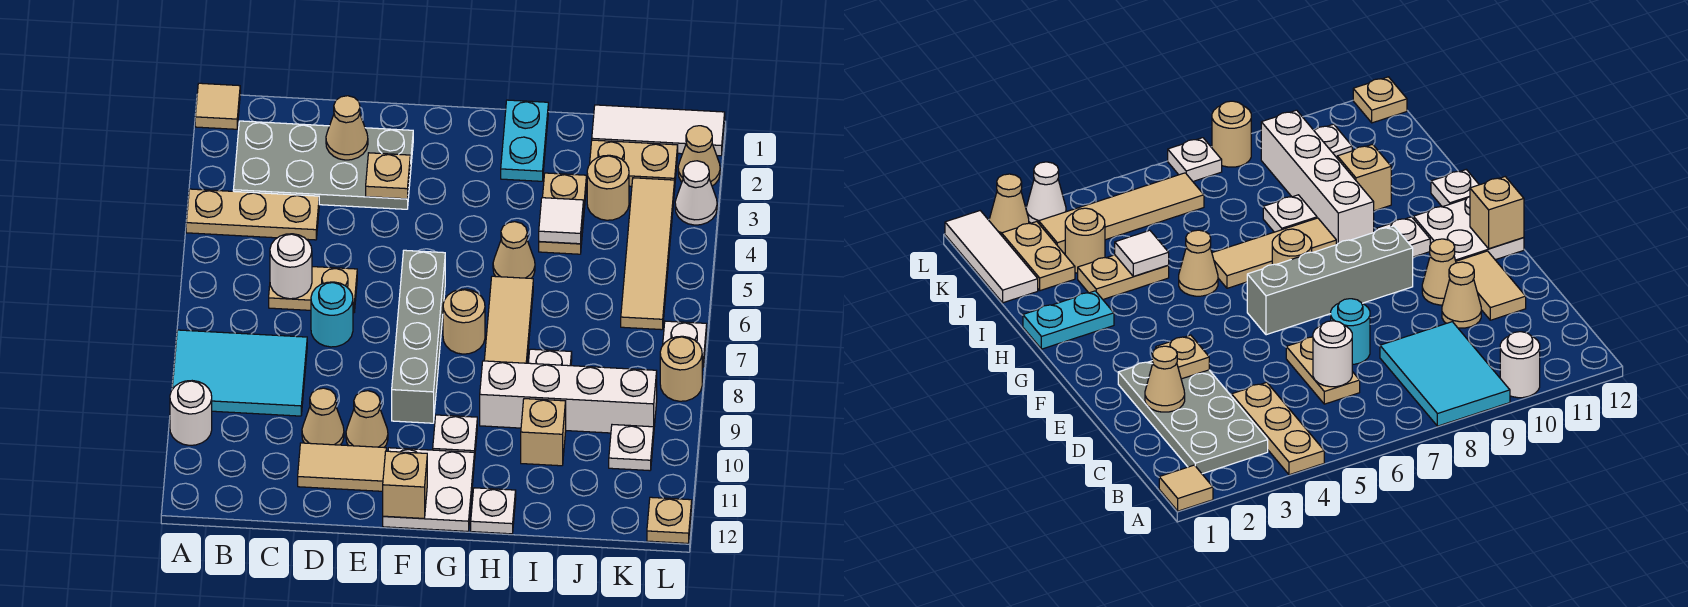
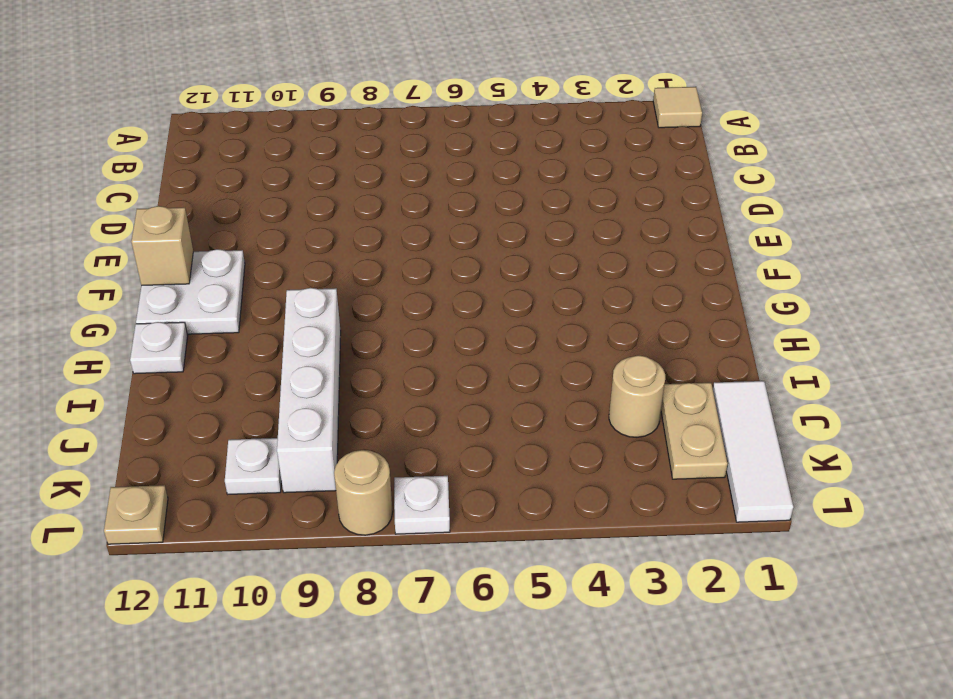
none -> tan 1x3 plate [186,189,319,240]
none -> cyan 2x3 tile [172,330,307,416]
none -> white 1x1 round brick [170,381,212,445]
none -> grey 2x4 plate [233,121,413,209]

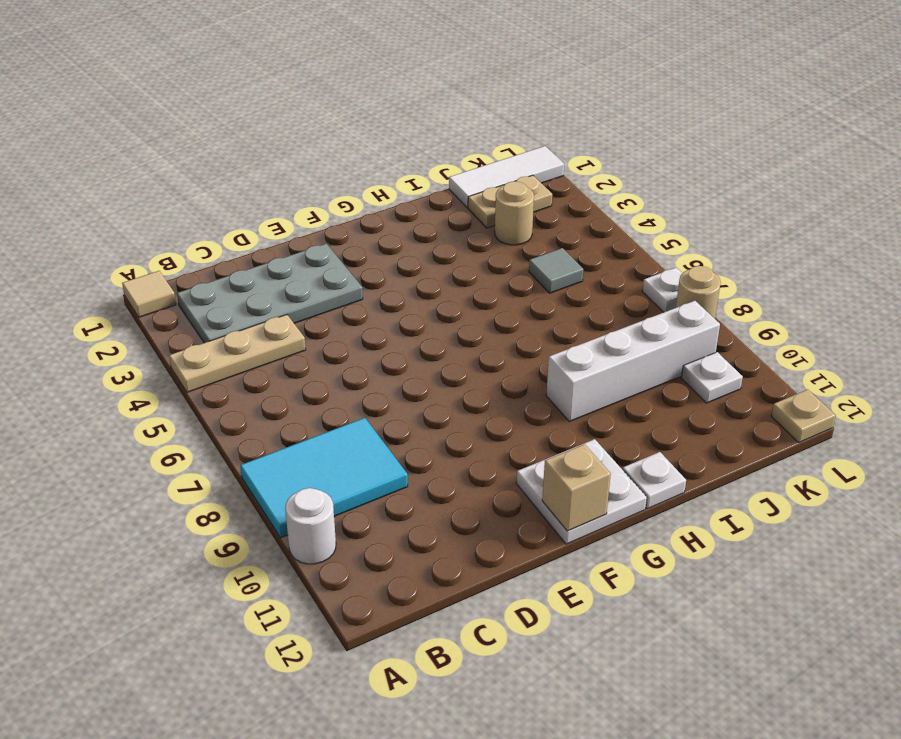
grey 1x1 tile [529,248,583,293] -> none
none -> tan 1x2 plate [269,267,357,313]
none -> cyan 1x1 round brick [311,282,353,347]
none -> tan 1x1 cone [302,388,344,445]
none -> tan 1x2 tile [298,443,386,491]

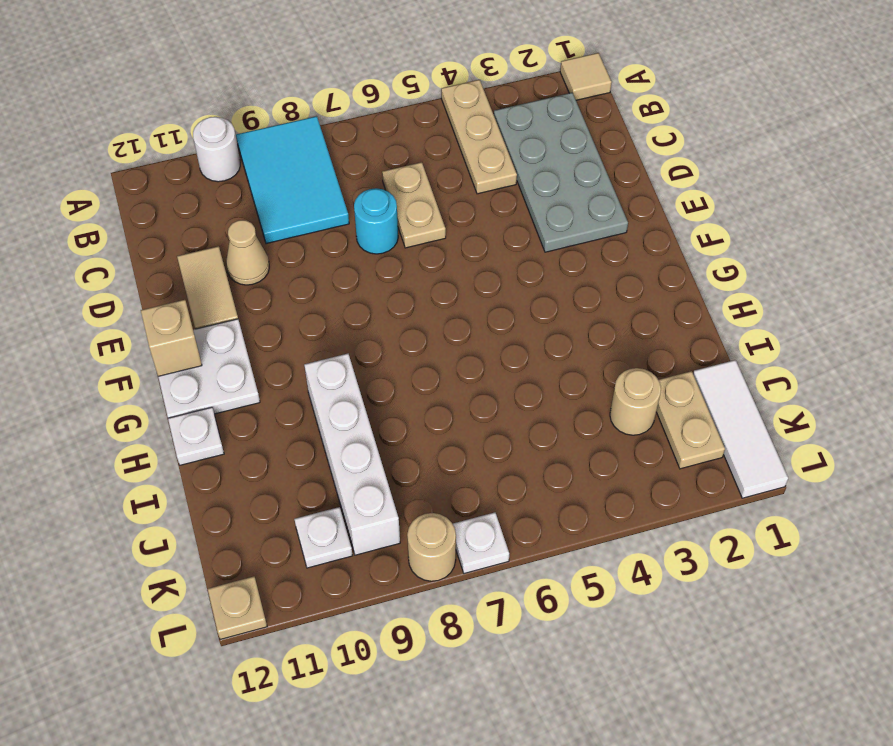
none -> tan 1x1 cone [346,391,388,447]
none -> grey 1x4 brick [392,250,445,423]
none -> tan 1x1 round brick [443,289,485,354]
none -> white 1x1 plate [433,415,477,461]

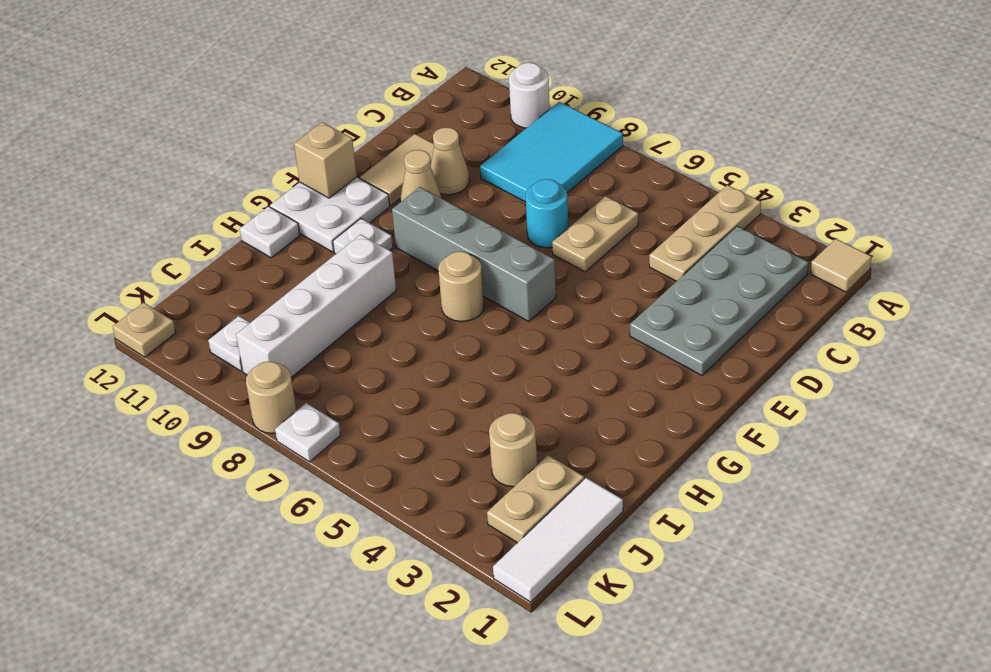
none -> cyan 1x2 plate [501,100,548,181]
none -> tan 1x1 cone [493,222,535,278]
none -> tan 1x3 tile [484,276,533,363]
none -> tan 1x2 plate [539,173,587,254]

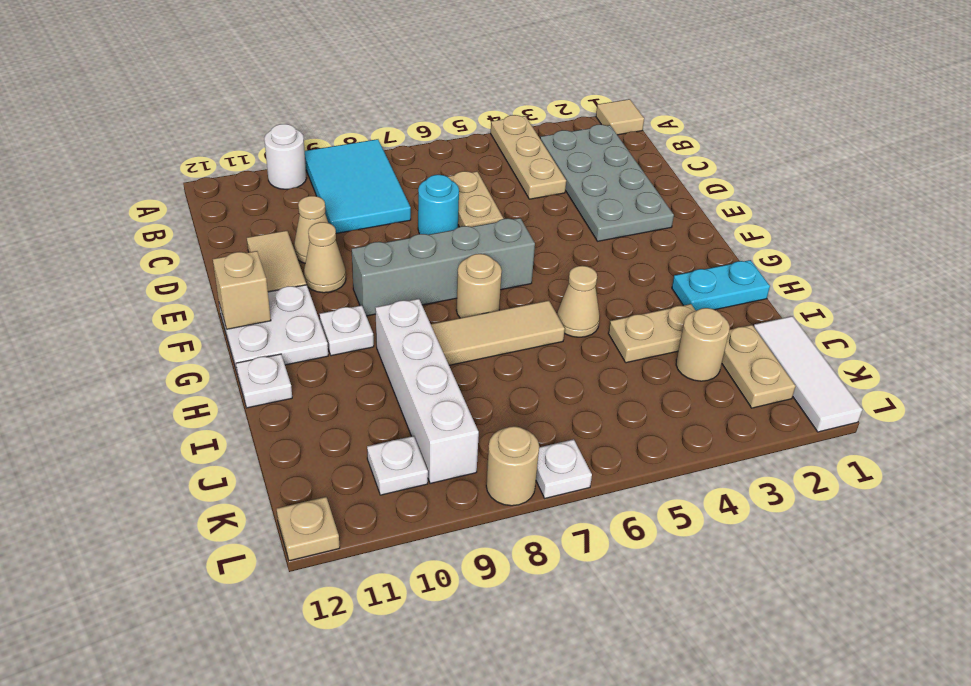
none -> white 1x1 plate [528,349,572,366]
none -> tan 1x1 brick [521,399,566,466]
none -> tan 1x4 tile [621,178,675,330]
none -> tan 1x1 cone [678,126,720,186]

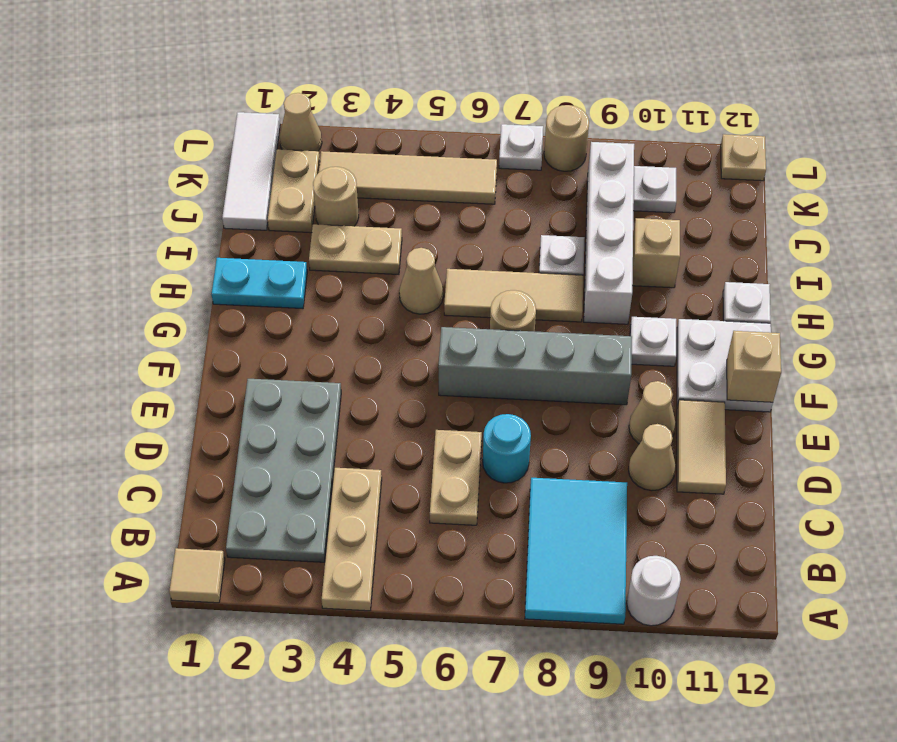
none -> white 1x1 cone [675,161,717,225]
none -> white 1x1 round brick [270,234,312,299]
none -> tan 1x1 cone [326,96,368,160]
none -> tan 1x1 plate [366,153,410,199]

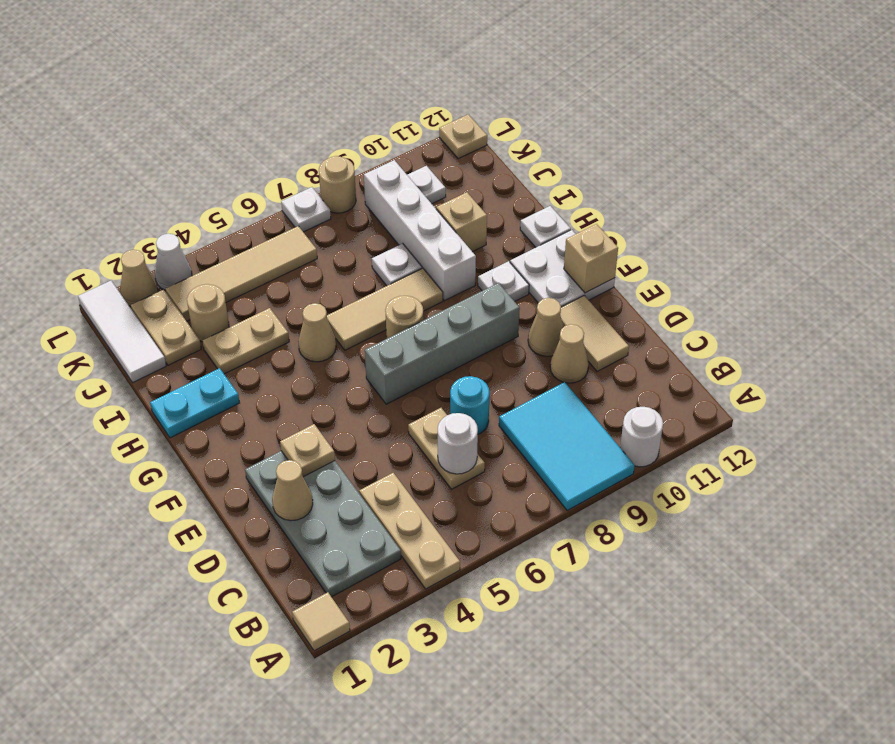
none -> white 1x1 tile [539,198,584,244]

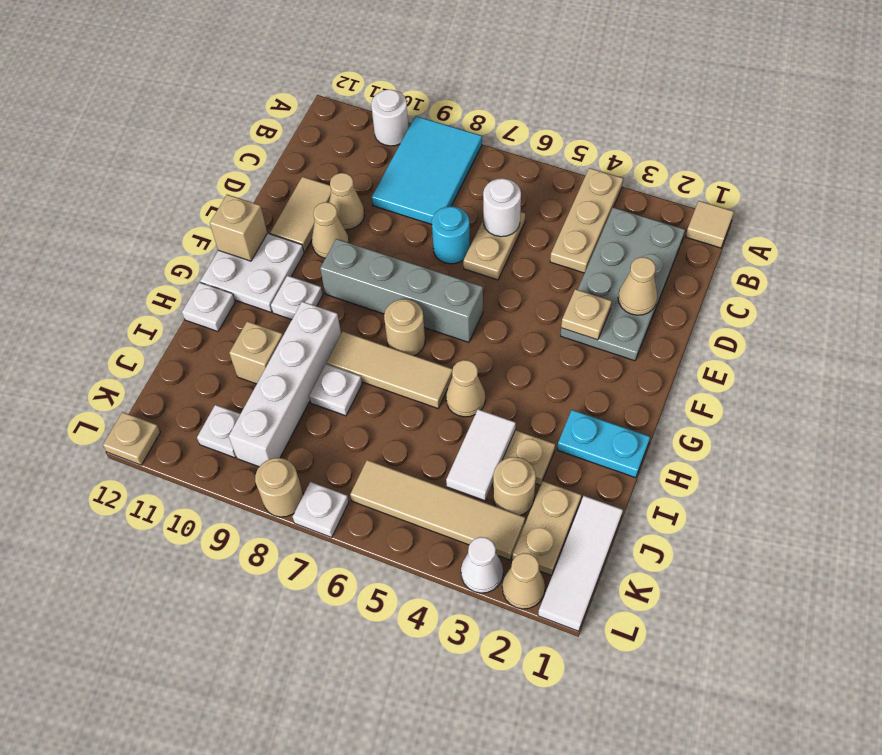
white 1x2 tile [446,409,516,500] -> white 1x1 tile [539,198,584,244]

